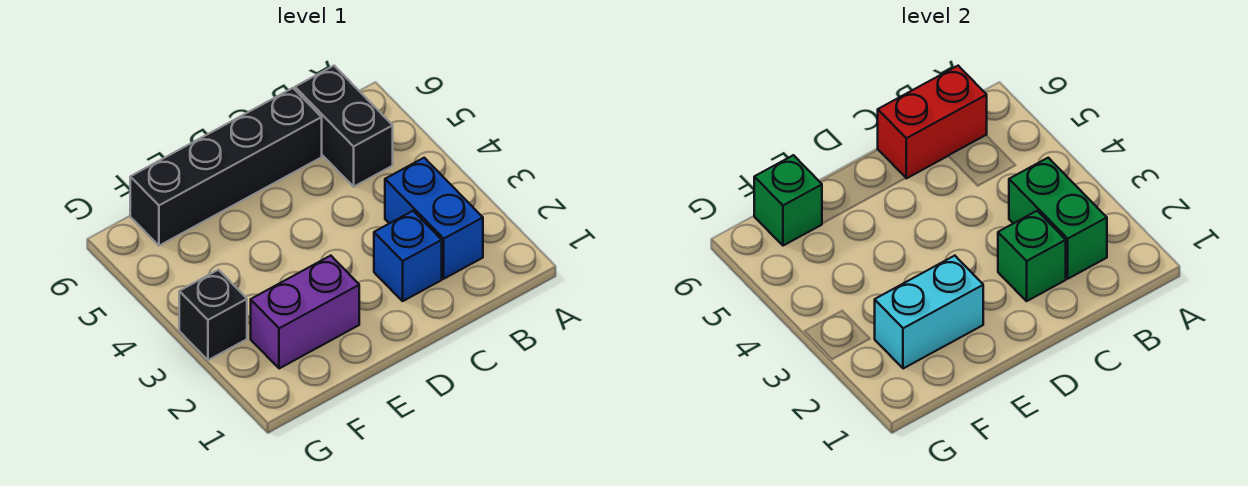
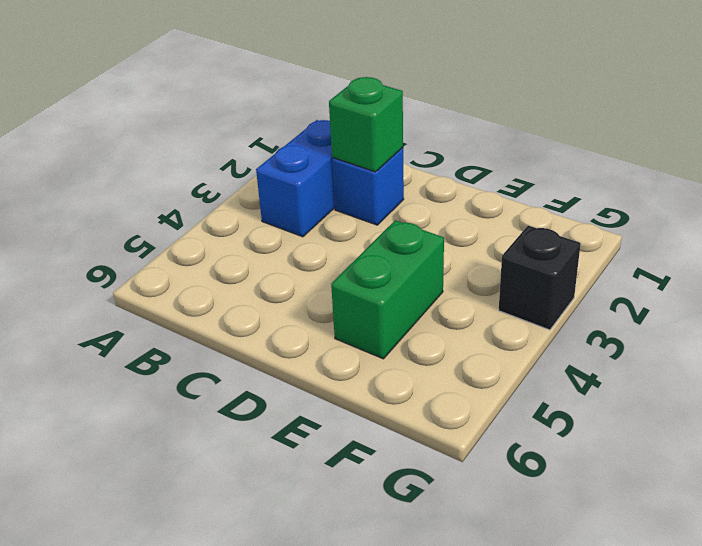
green 1x2 brick [331,220,444,359] -> green 1x2 brick moved to [1009,158,1107,279]
none -> black 1x2 brick [295,66,393,187]
none -> black 1x4 brick [130,88,322,246]

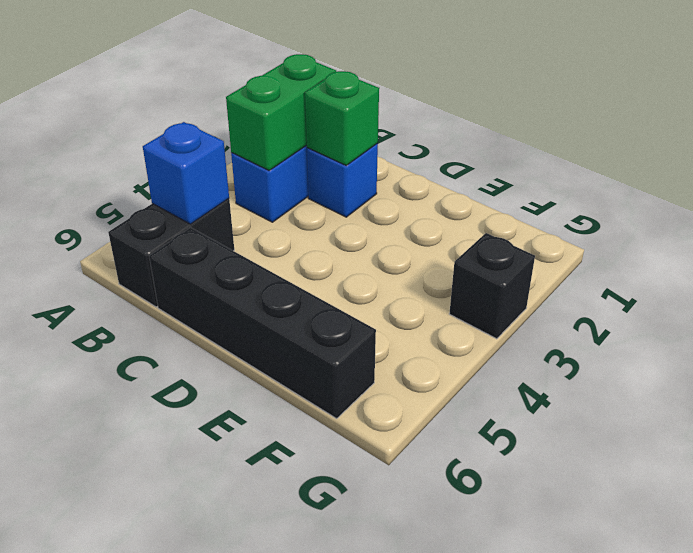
blue 1x1 brick [143,122,229,224] -> none
none -> purple 1x2 brick [251,256,359,369]
none -> red 1x2 brick [878,66,987,178]

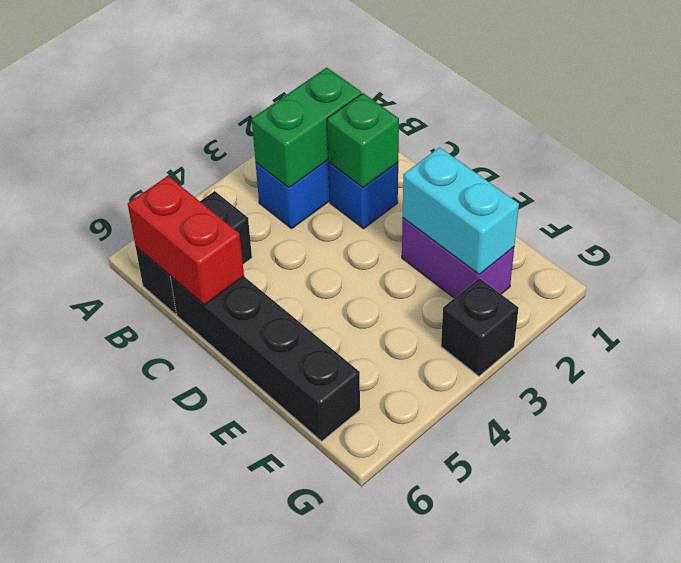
none -> green 1x1 brick [754,155,822,246]

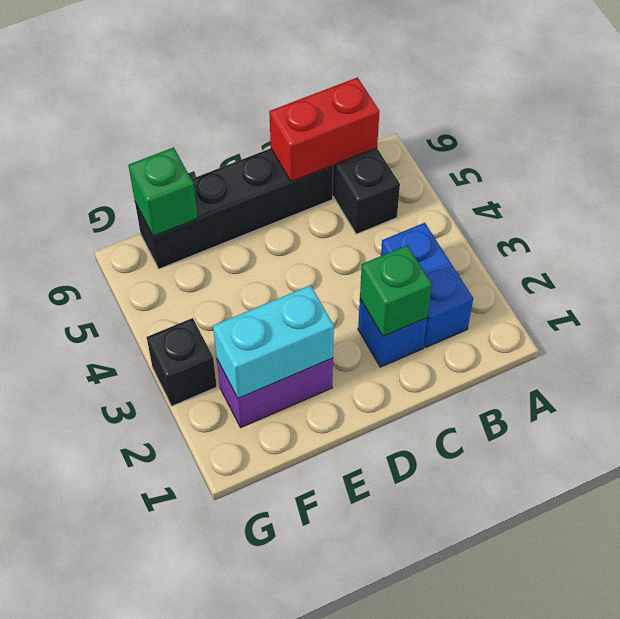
none -> green 1x2 brick [1009,158,1107,279]

